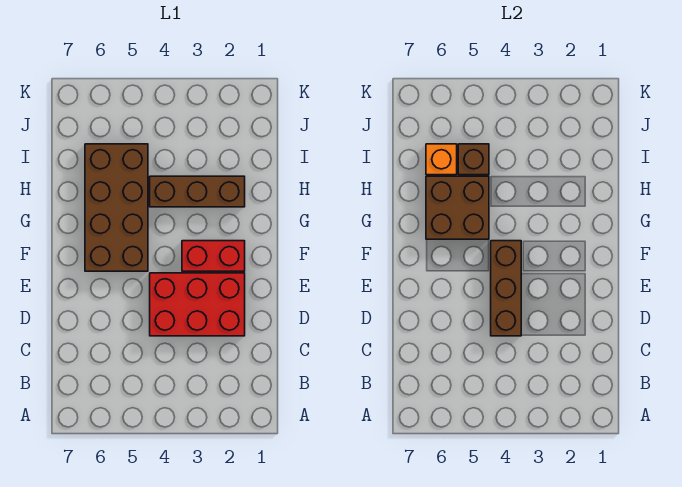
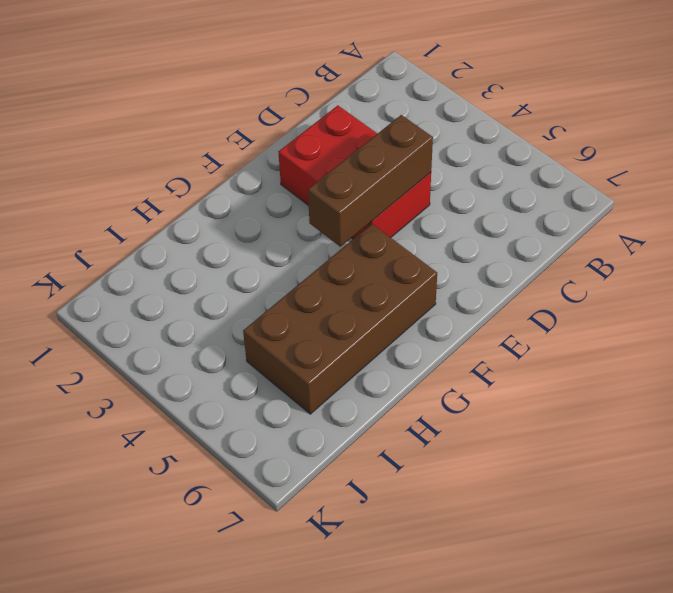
none -> red 1x2 brick [182,241,245,271]
none -> brown 1x3 brick [150,176,245,207]

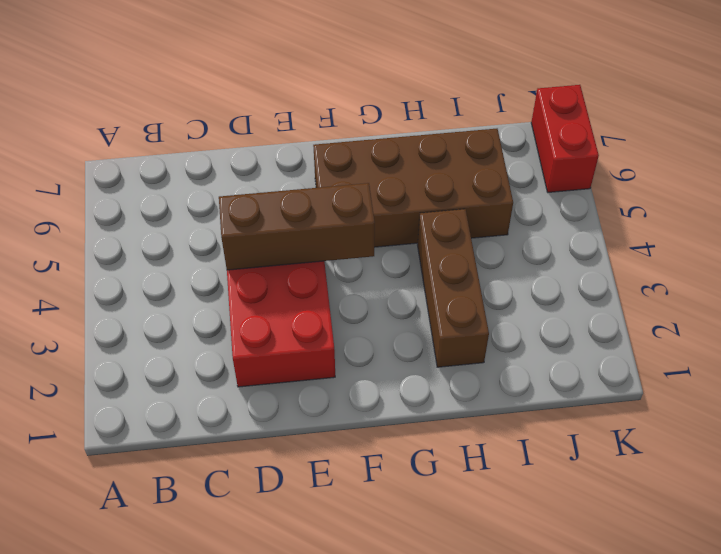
red 1x2 brick [531,85,599,192] -> red 1x2 brick moved to [182,241,245,271]
none -> brown 2x2 brick [426,176,489,239]
none -> brown 1x1 brick [458,144,489,175]

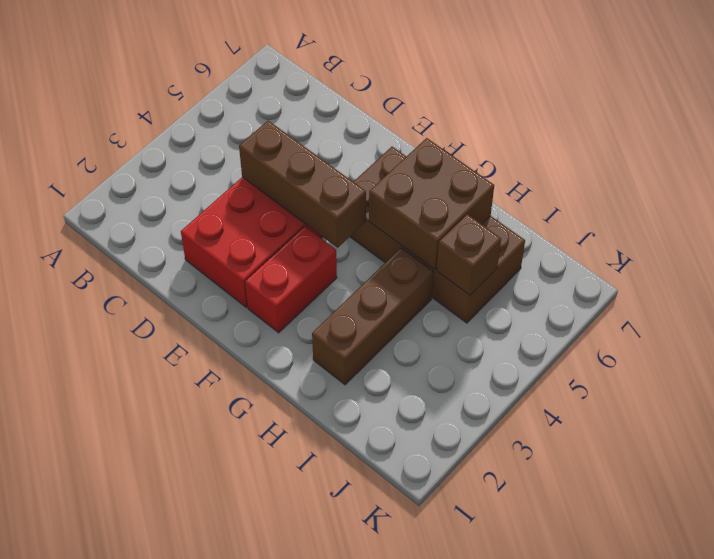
none -> orange 1x1 brick [426,144,457,175]

